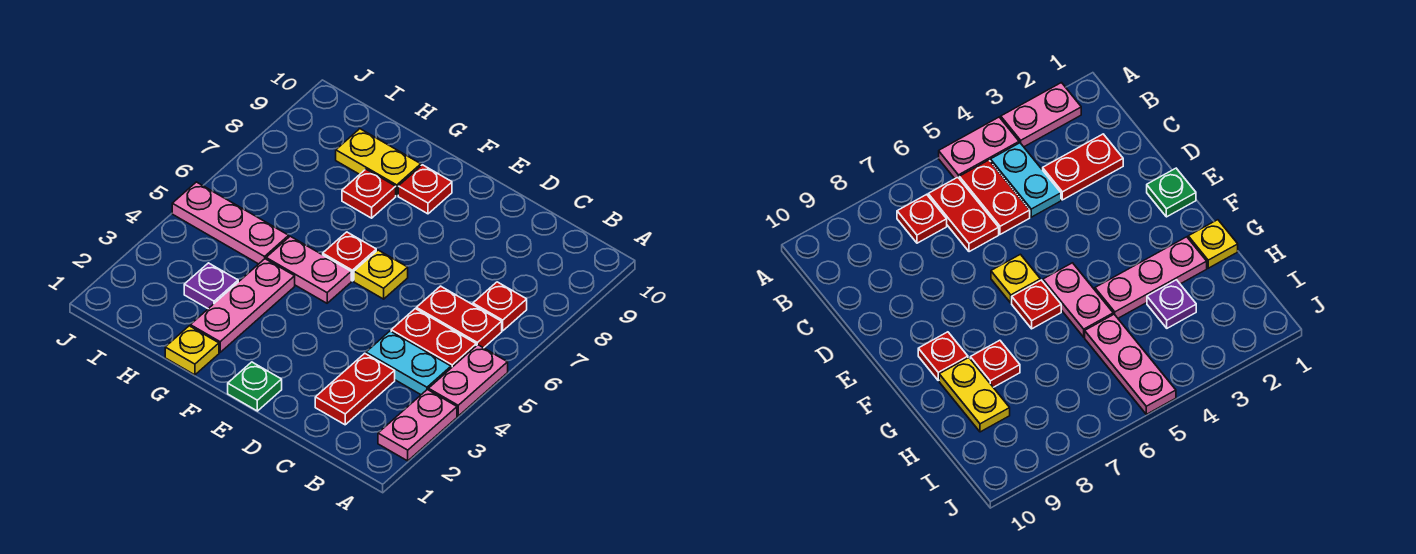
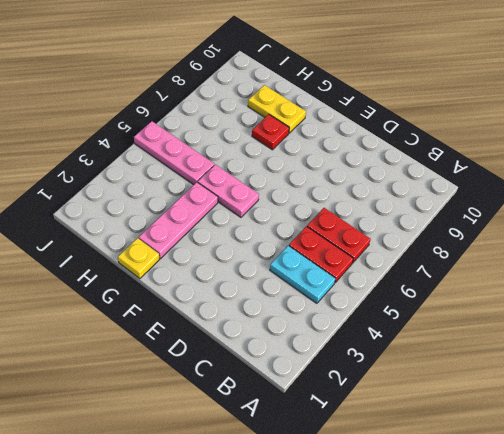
none -> pink 1x2 plate [378,389,457,461]
none -> pink 1x2 plate [429,345,508,416]
none -> red 1x1 plate [473,282,527,331]

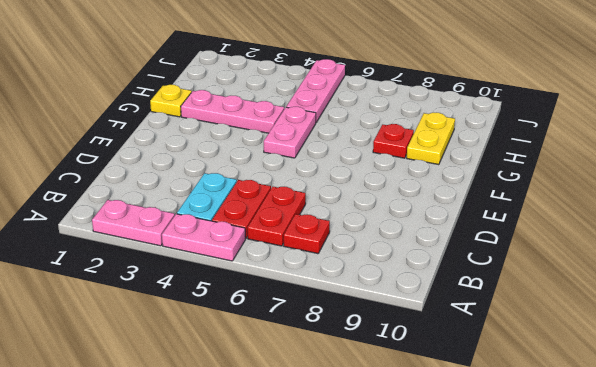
none -> red 1x2 plate [315,353,395,425]
none -> green 1x1 plate [228,362,282,411]
none -> yellow 1x1 plate [354,250,408,299]

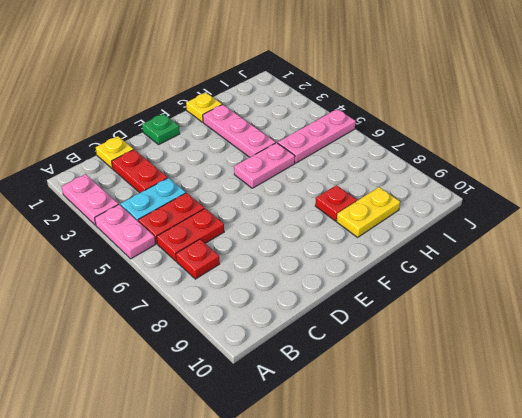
yellow 1x1 plate [96,136,134,169] -> yellow 1x1 plate moved to [354,250,408,299]
none -> red 1x1 plate [323,232,376,281]
none -> red 1x1 plate [398,165,452,214]
none -> purple 1x1 plate [184,263,238,309]

